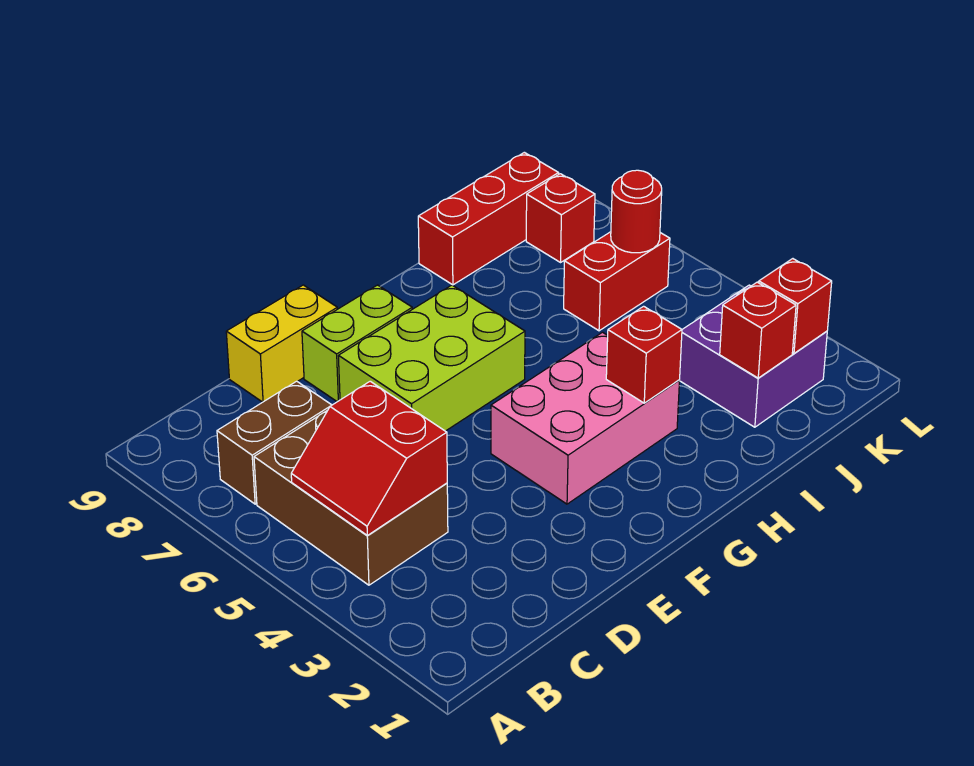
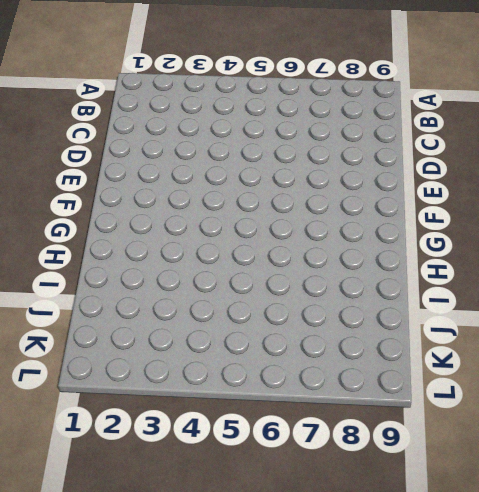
none -> brown 2x3 brick [254,410,448,585]
none -> brown 1x2 brick [217,381,331,504]
none -> yellow 1x2 brick [226,285,337,402]

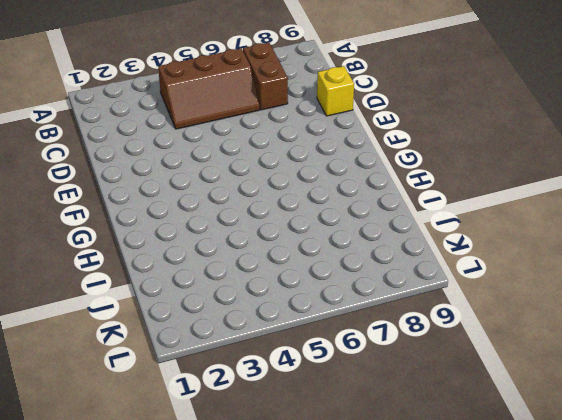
brown 2x3 slope [158,48,260,129] -> brown 2x3 brick [254,410,448,585]
yellow 1x1 brick [317,66,354,116] -> yellow 1x2 brick [226,285,337,402]
none -> lime 2x3 brick [338,285,525,431]
none -> lime 1x2 brick [302,285,412,402]
none -> pink 2x3 brick [491,332,680,504]

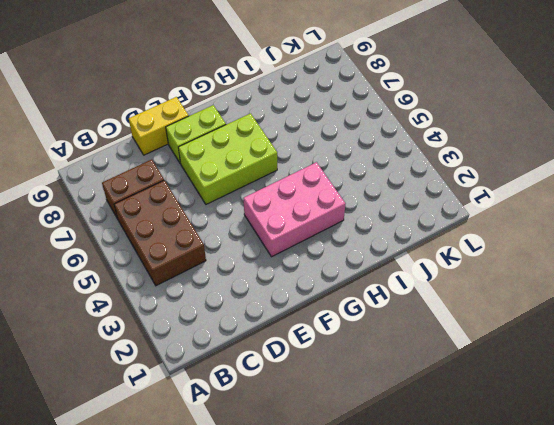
none -> red 1x3 brick [418,152,559,285]
none -> purple 2x2 brick [680,285,827,427]
none -> red 1x2 brick [564,232,670,331]

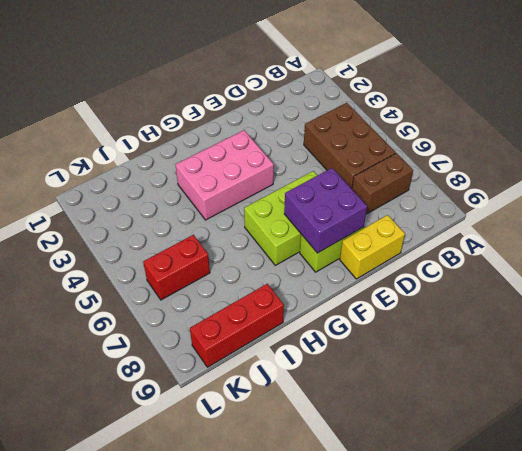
purple 2x2 brick [284,168,367,253] -> purple 2x2 brick moved to [680,285,827,427]
none -> red 1x1 brick [526,174,595,262]
none -> red 2x2 slope [291,381,447,535]
none -> red 1x1 brick [606,306,682,403]

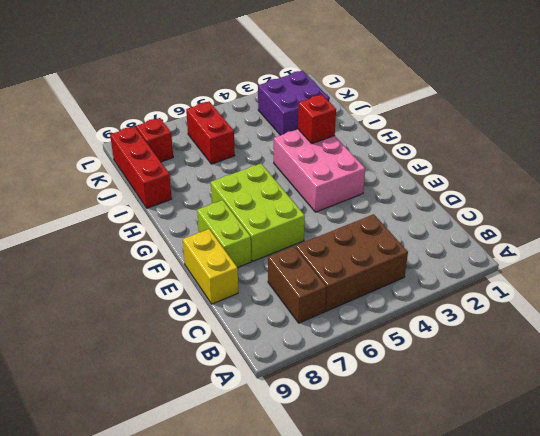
none -> red 2x2 slope [291,381,447,535]
none -> red 1x1 brick [720,282,796,378]
none -> red 1x1 brick [759,259,832,353]

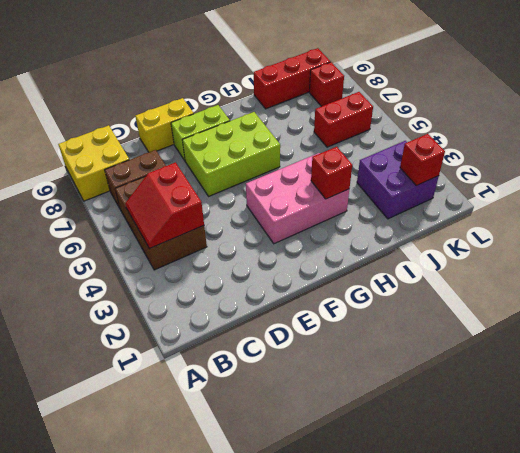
yellow 2x2 brick [58,125,129,201] -> none
none -> red 1x1 brick [720,282,796,378]
none -> red 1x1 round brick [611,170,662,253]

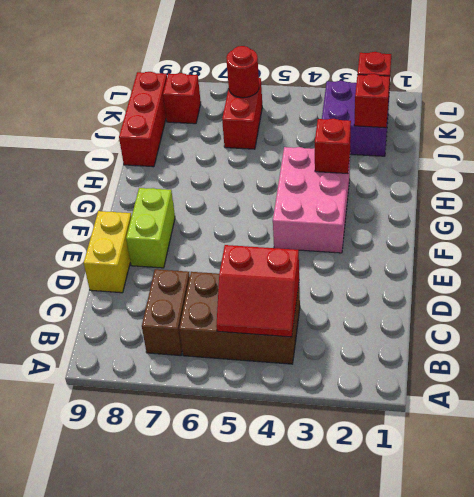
none -> lime 2x3 brick [338,285,525,431]

